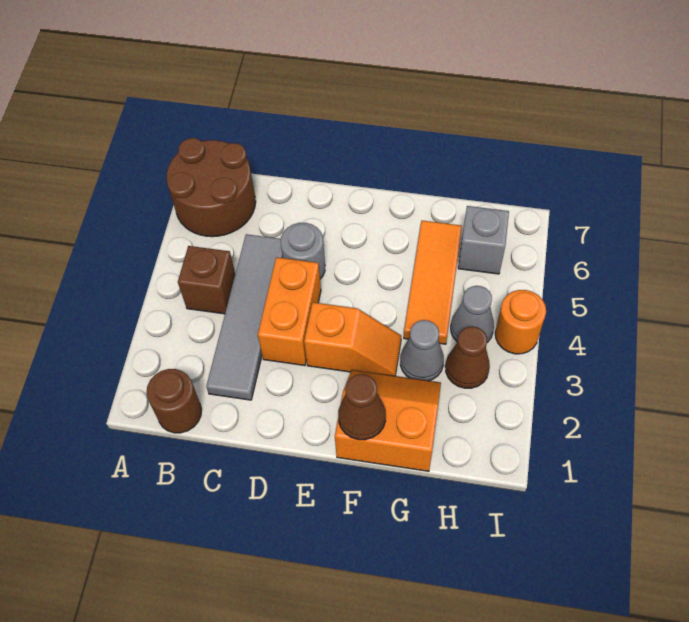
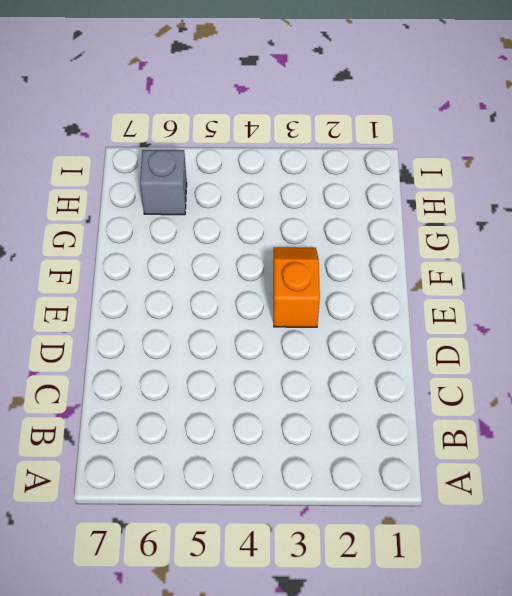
none -> brown 2x2 round brick [166,138,256,237]
none -> brown 1x1 round brick [147,369,202,433]
none -> brown 1x1 brick [178,246,235,314]

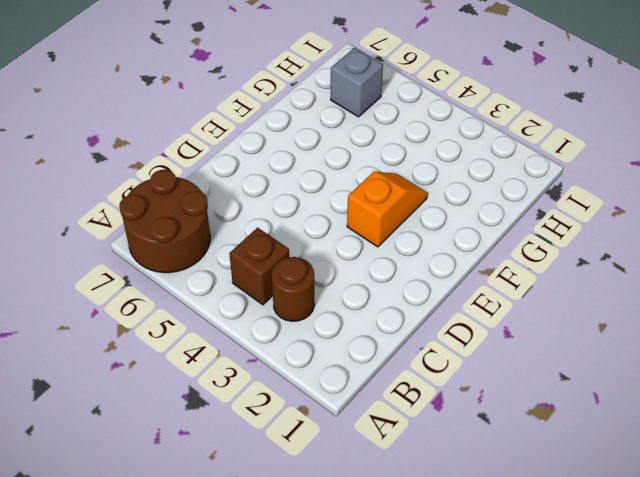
brown 1x1 round brick [272,257,315,321] -> brown 1x1 round brick moved to [147,369,202,433]
none -> grey 1x4 tile [206,234,283,400]
none -> orange 1x2 brick [258,257,321,366]
none -> grey 1x1 round brick [281,223,325,279]

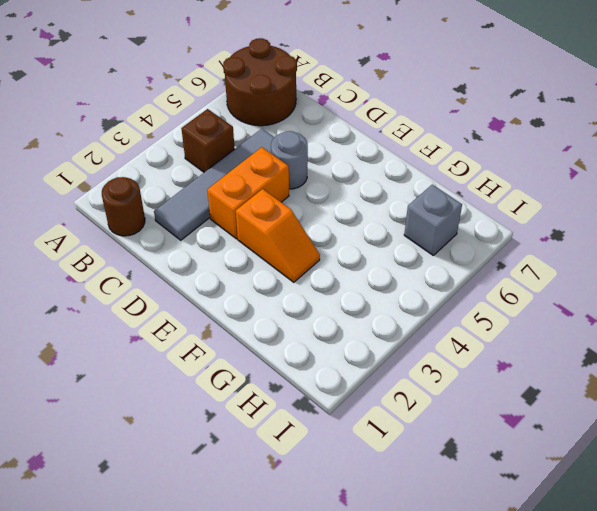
none -> orange 2x2 slope [335,370,441,471]
none -> grey 1x1 cone [400,320,444,381]
none -> orange 1x3 tile [404,221,462,344]

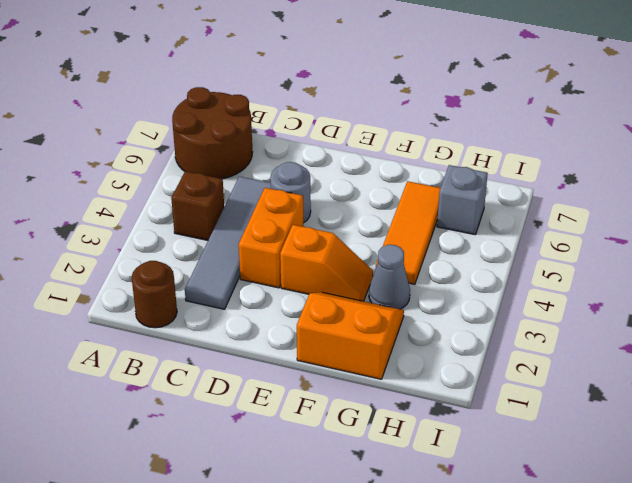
none -> brown 1x1 cone [445,327,490,388]
none -> grey 1x1 cone [451,286,494,342]
none -> orange 1x1 round brick [495,290,546,354]

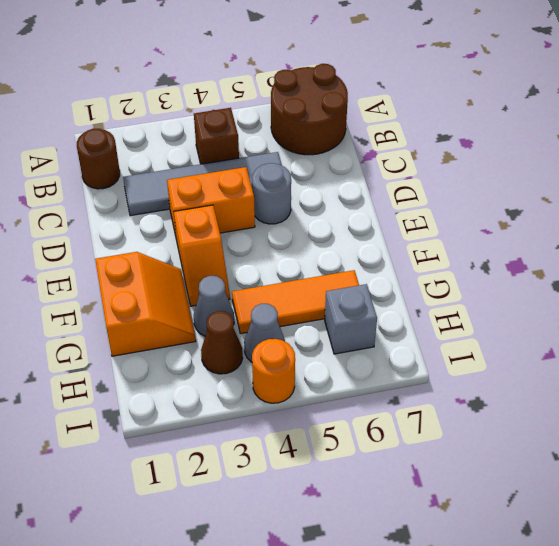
none -> brown 1x1 cone [338,374,386,440]

